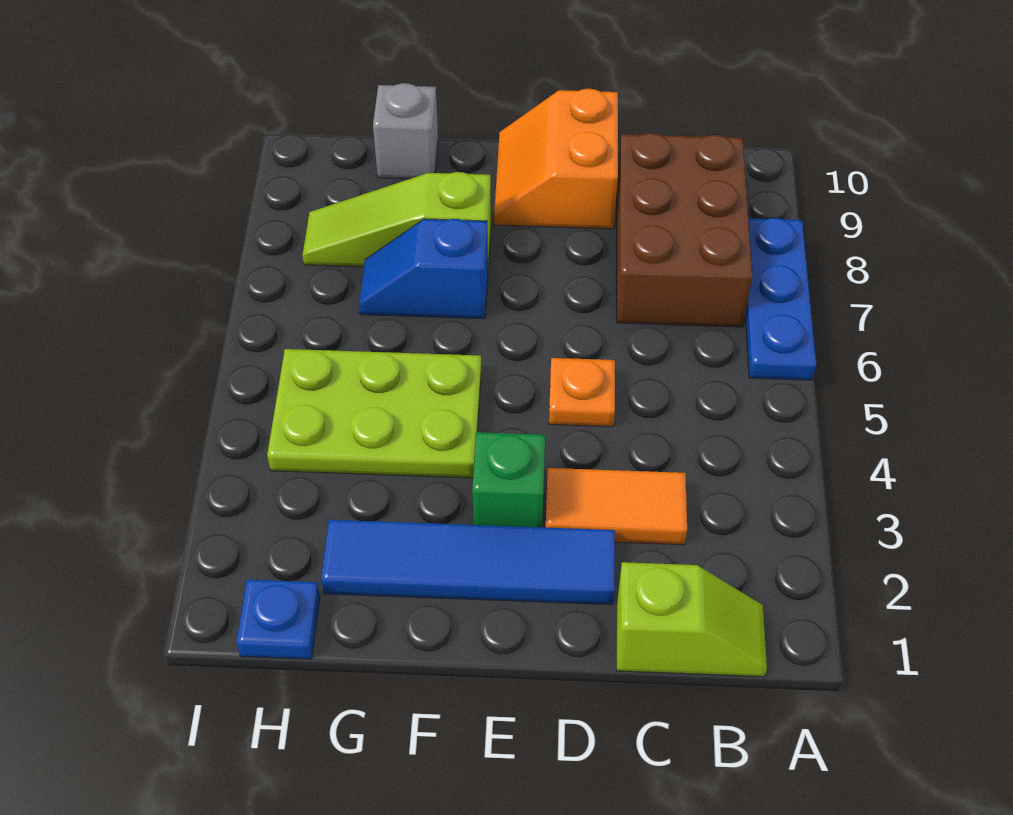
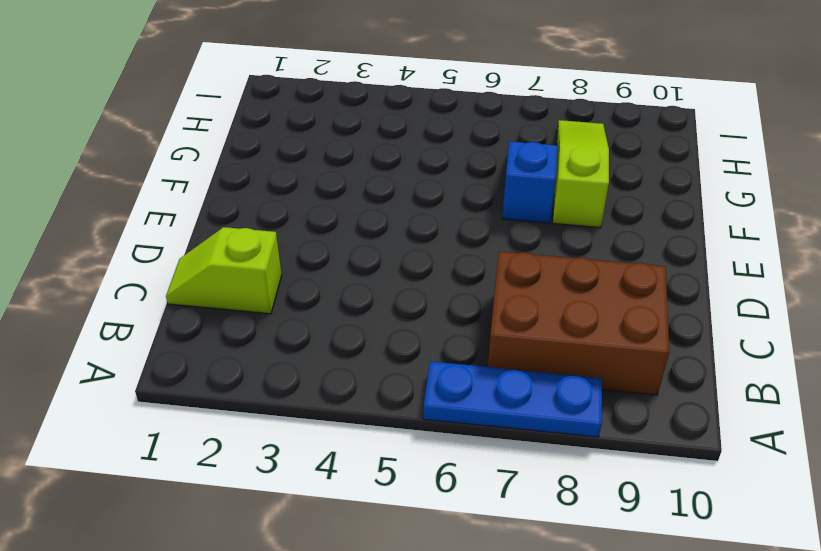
lime 1x2 slope [166,227,282,314] -> lime 1x2 slope turned to [617,562,767,677]
none -> orange 1x2 tile [546,468,687,545]
none -> blue 1x4 tile [321,520,615,605]
none -> orange 1x1 plate [549,358,615,427]

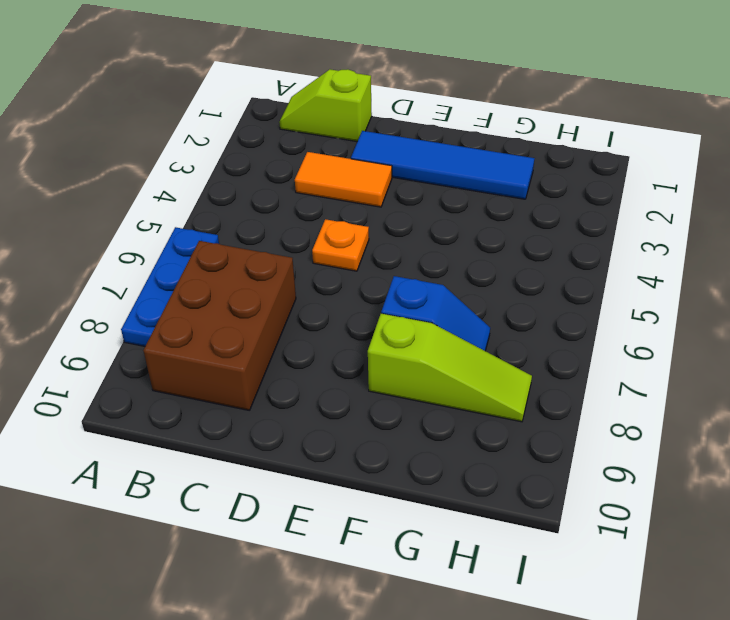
none -> orange 2x2 slope [494,89,618,229]
none -> green 1x1 brick [472,432,545,527]
none -> lime 2x3 plate [267,349,481,478]

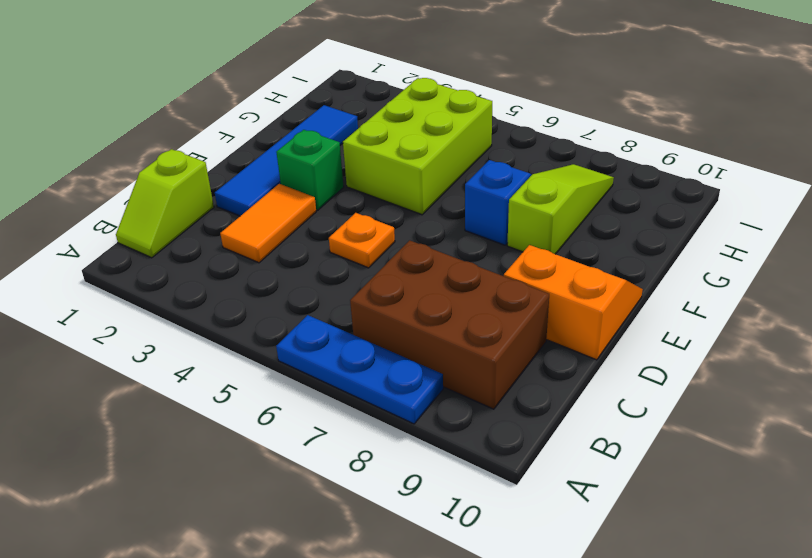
lime 2x3 brick [343,78,492,215] -> lime 2x3 plate [267,349,481,478]
none -> grey 1x1 brick [373,83,438,179]
none -> blue 1x1 plate [236,580,320,659]

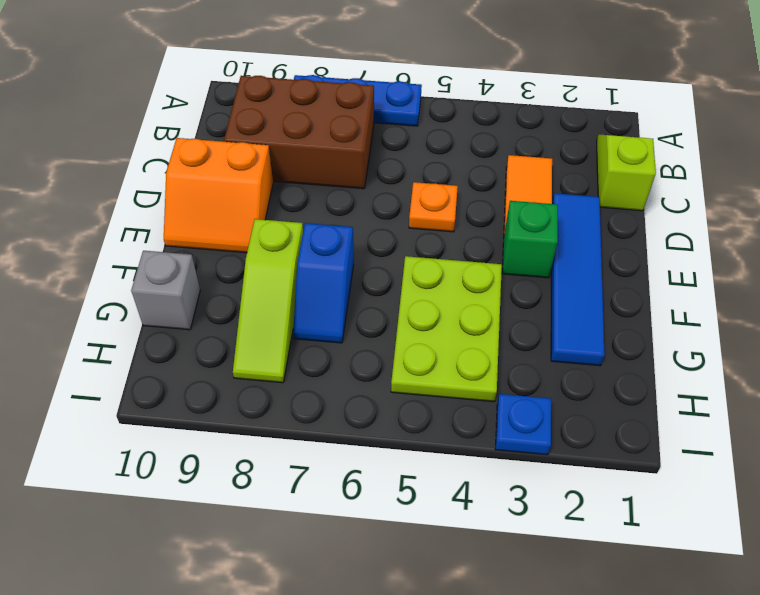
blue 1x1 plate [495,394,551,455] -> blue 1x1 plate moved to [236,580,320,659]

